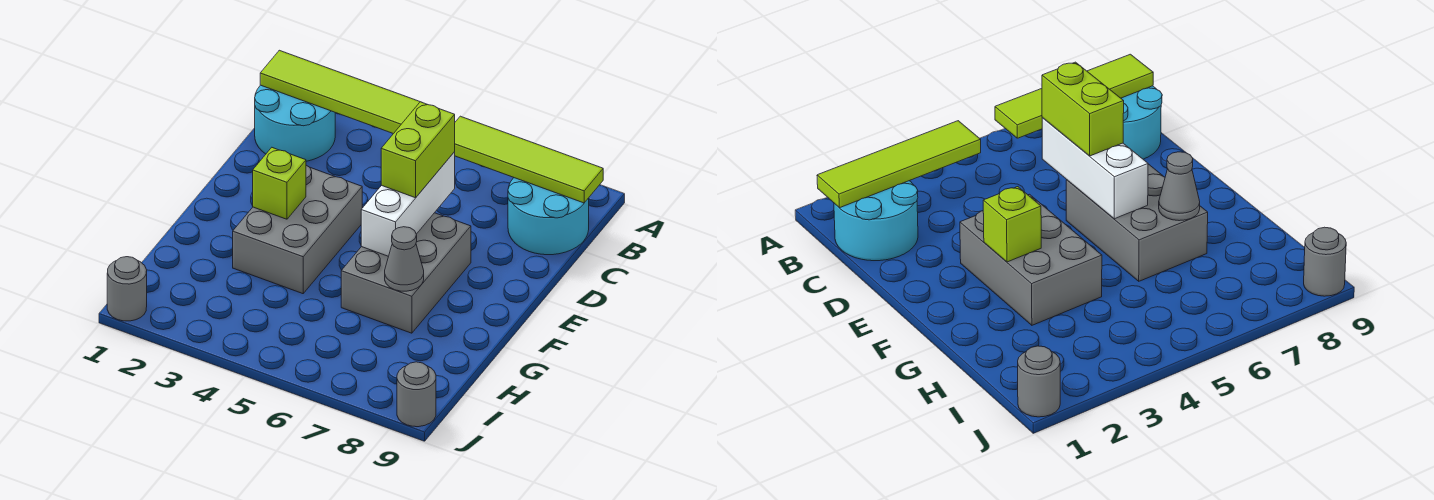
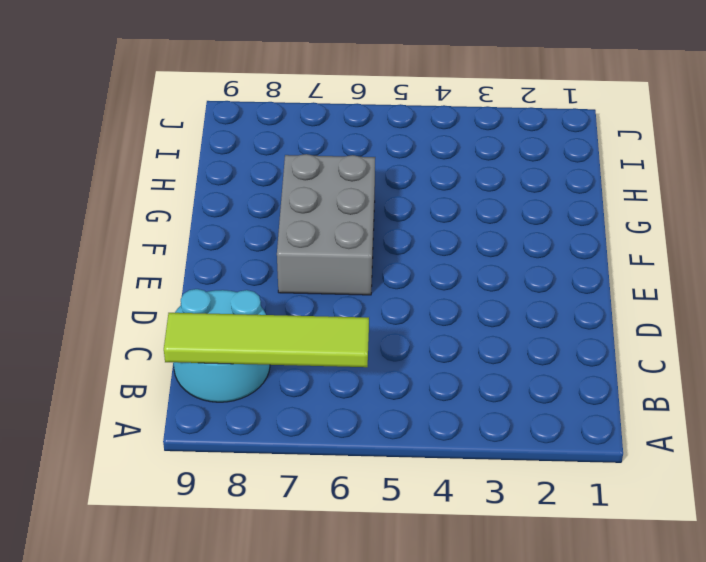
none -> cyan 2x2 round brick [255,85,335,161]
none -> grey 2x3 brick [233,165,362,294]
none -> grey 1x1 round brick [107,257,147,321]

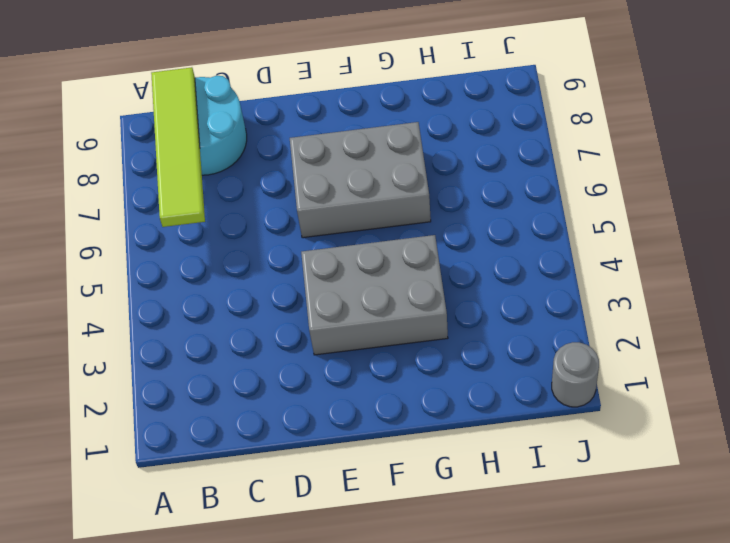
none -> cyan 2x2 round brick [255,85,335,161]
none -> grey 1x1 round brick [397,362,436,427]
none -> lime 1x4 tile [260,50,420,134]

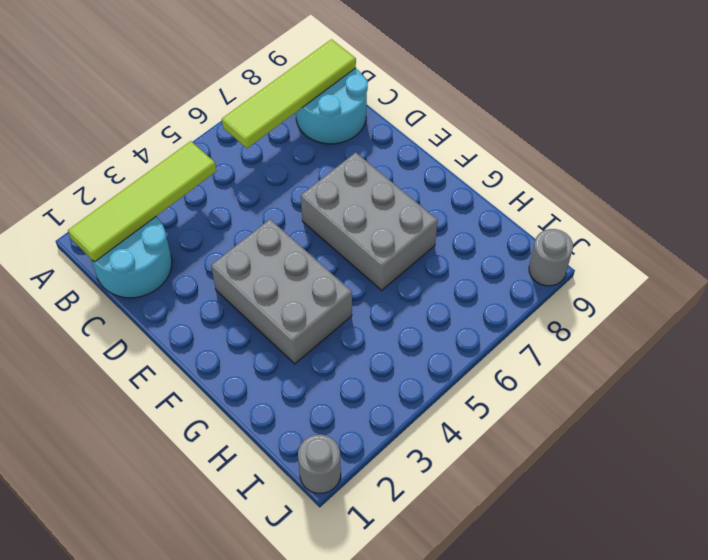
none -> white 1x3 brick [361,152,455,256]
none -> lime 1x1 brick [253,148,306,219]
none -> grey 1x1 cone [385,227,424,291]

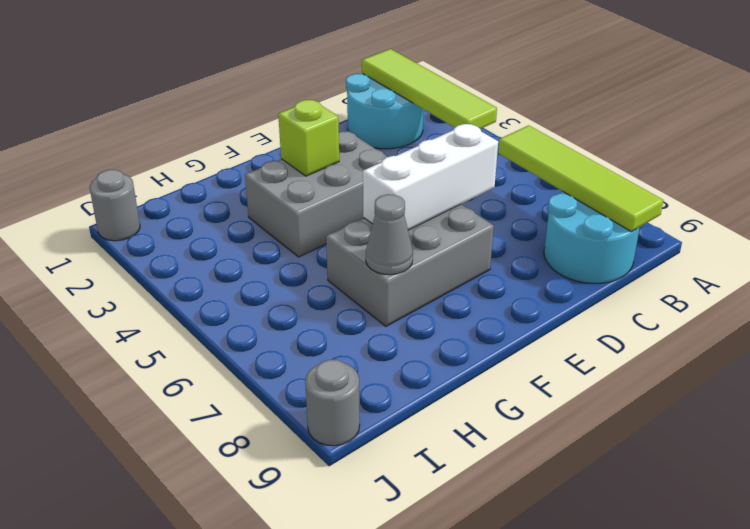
none -> lime 1x2 brick [381,102,455,198]

